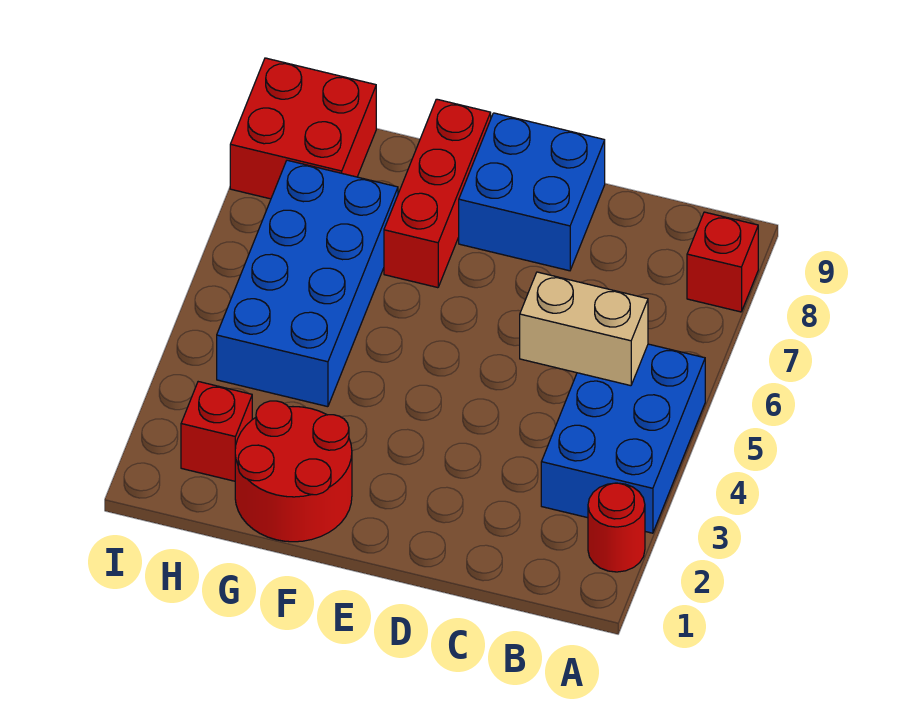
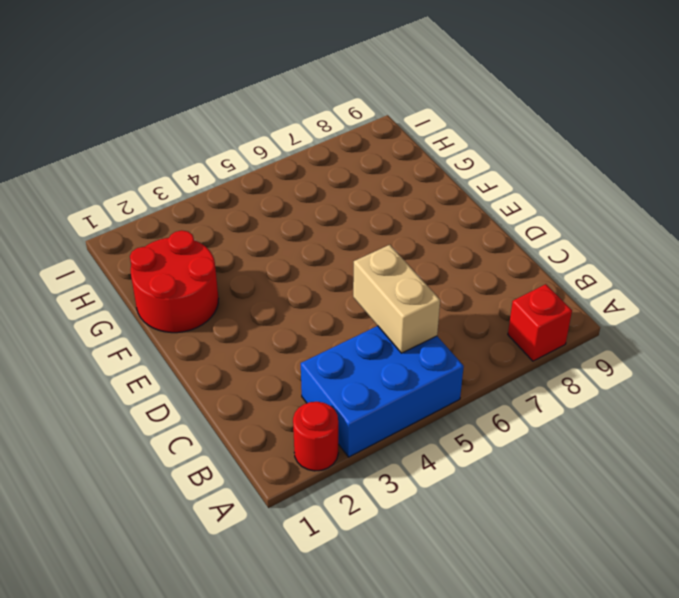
none -> blue 2x2 brick [459,113,605,271]
none -> red 1x3 brick [384,99,491,288]

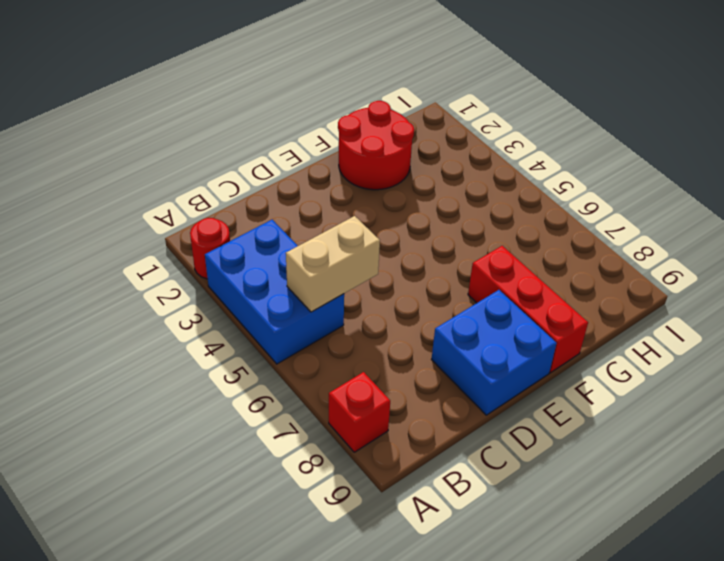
none -> blue 2x4 brick [217,160,398,407]
none -> red 1x1 brick [181,382,252,481]

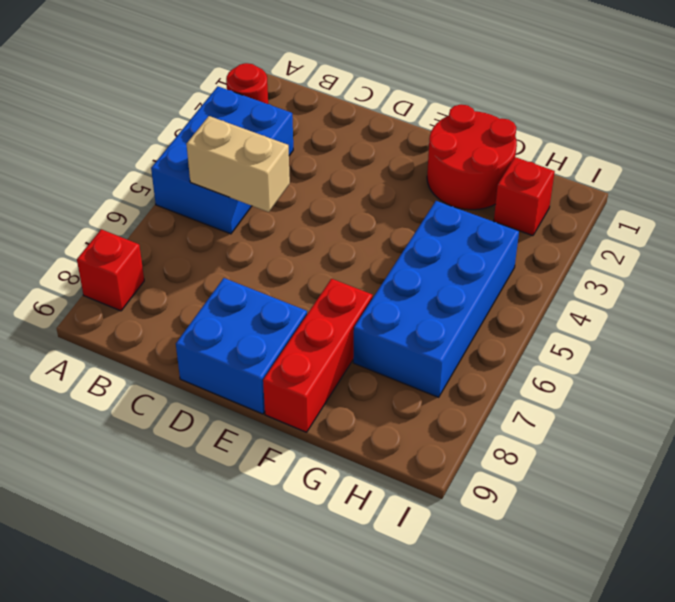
none -> red 2x2 brick [230,58,376,199]

